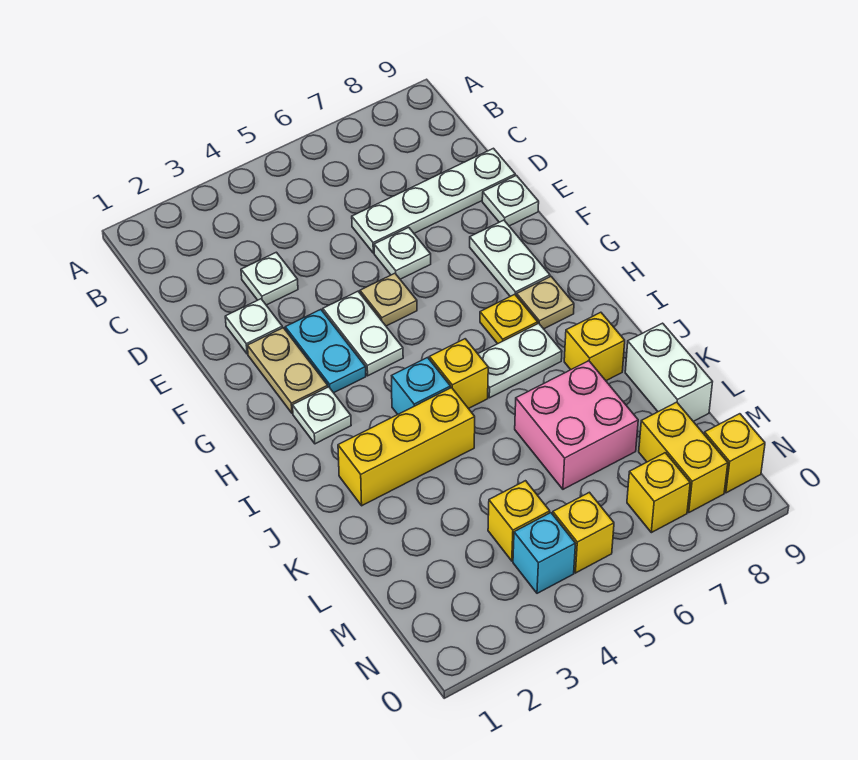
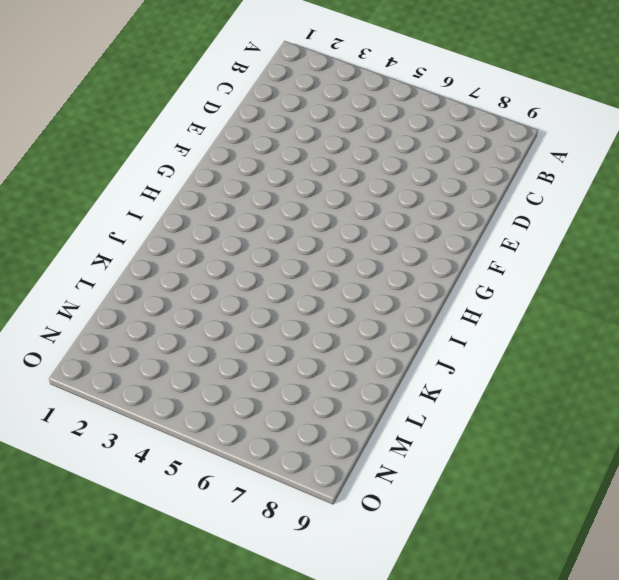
none -> white 1x1 plate [241,252,298,305]
none -> white 1x4 plate [352,148,515,253]
none -> white 1x1 plate [225,299,282,354]

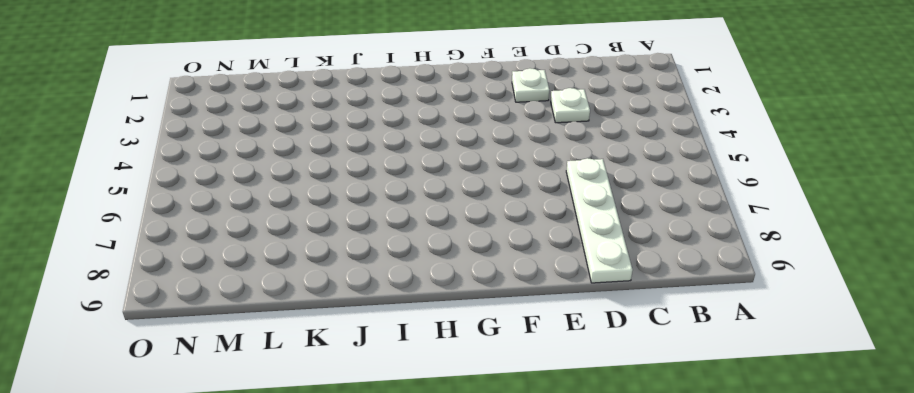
none -> white 1x1 plate [374,227,431,279]
none -> white 1x1 plate [482,175,539,226]
none -> tan 1x2 plate [247,328,328,413]

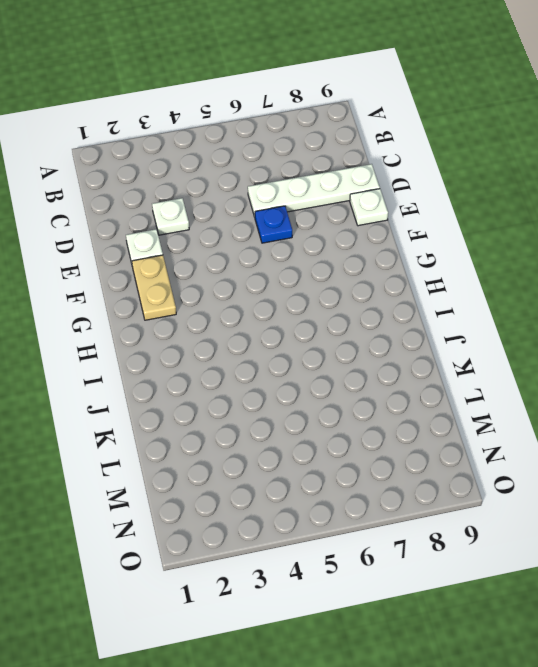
blue 1x1 plate [255,206,292,243] -> white 1x1 plate [374,227,431,279]
none -> cyan 1x2 plate [285,310,366,393]
none -> white 1x2 plate [323,291,403,376]
none -> tan 1x1 plate [360,273,417,326]

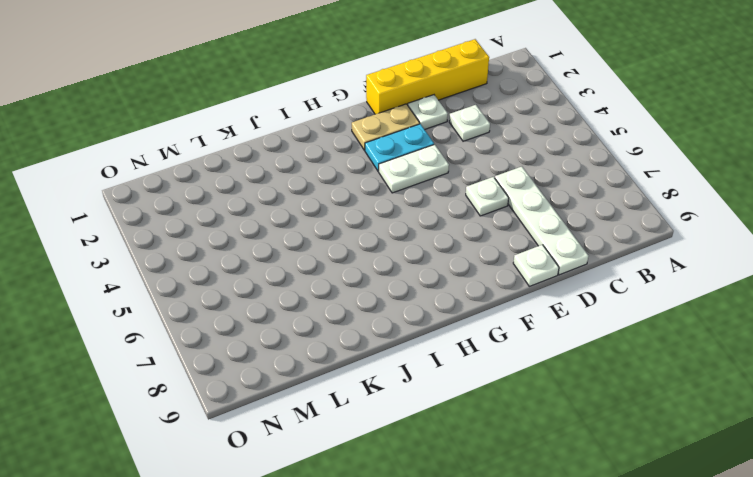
yellow 1x4 brick [366,39,489,114] -> none
none -> tan 1x1 plate [360,273,417,326]
none -> white 1x2 plate [470,220,550,296]
none -> white 1x1 plate [293,387,351,444]

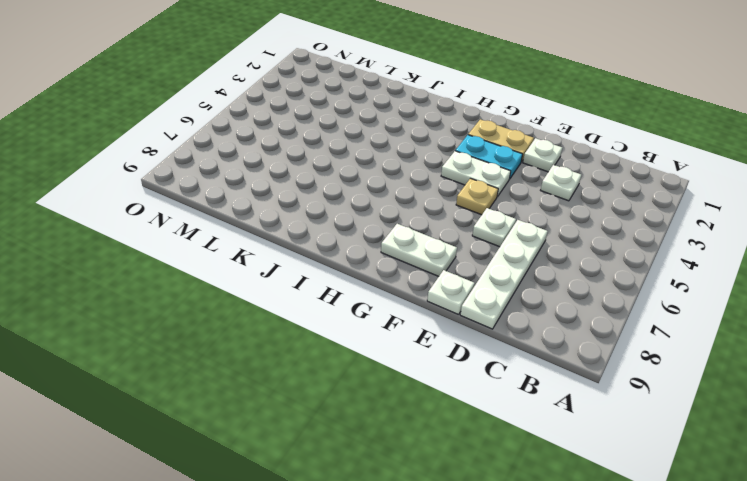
none -> white 1x1 plate [293,387,351,444]
none -> yellow 1x1 plate [480,294,538,344]
none -> tan 1x1 plate [517,277,574,329]

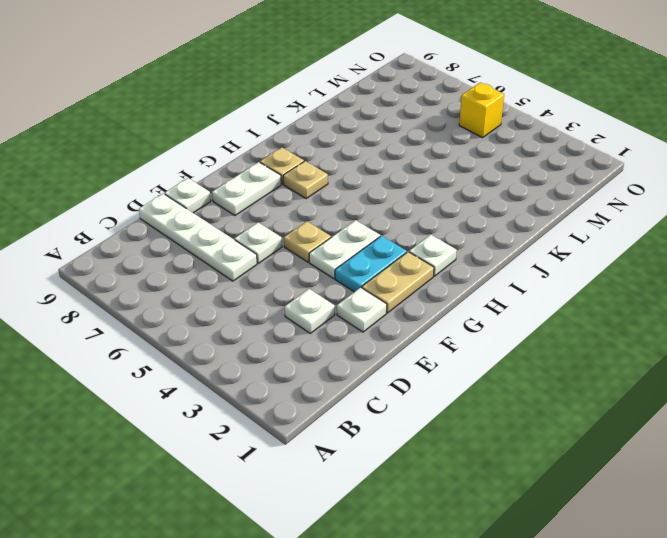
tan 1x1 plate [283,161,328,199] -> yellow 1x1 plate [480,294,538,344]
none -> cyan 1x1 brick [392,358,450,414]
none -> yellow 1x1 brick [429,339,488,409]
none -> white 1x2 plate [478,323,562,398]

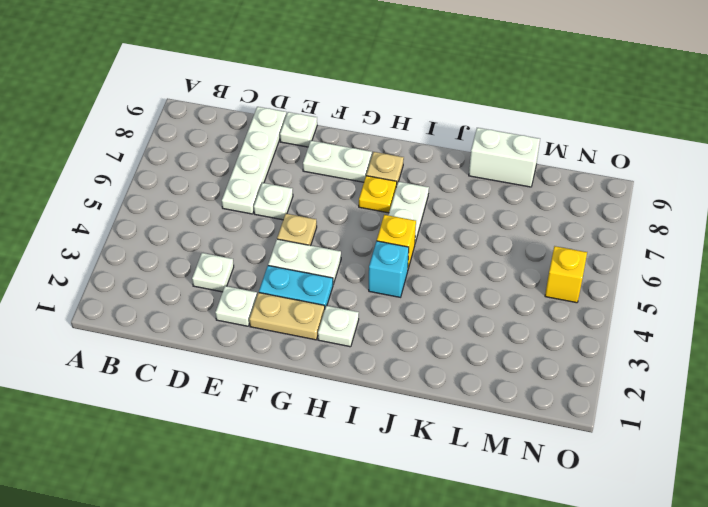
none -> yellow 1x3 brick [338,388,475,506]
none -> yellow 1x1 brick [564,312,625,381]
none -> pink 2x2 brick [515,361,638,489]

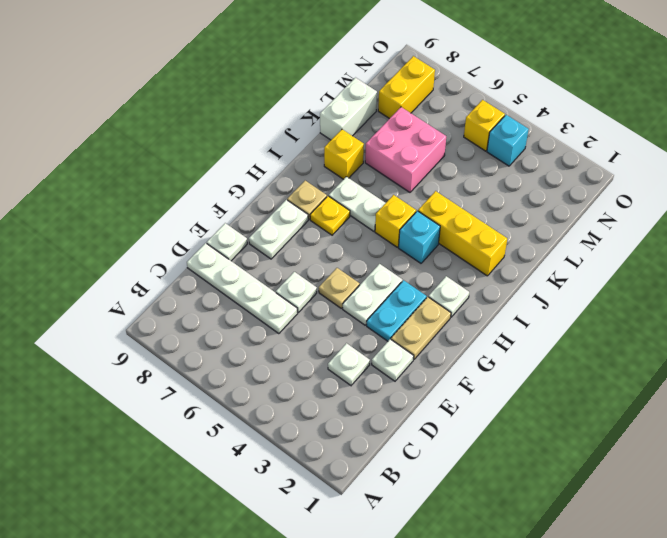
none -> yellow 1x1 brick [488,481,550,561]
none -> yellow 1x1 brick [627,453,690,533]
none -> yellow 1x1 brick [704,414,765,493]

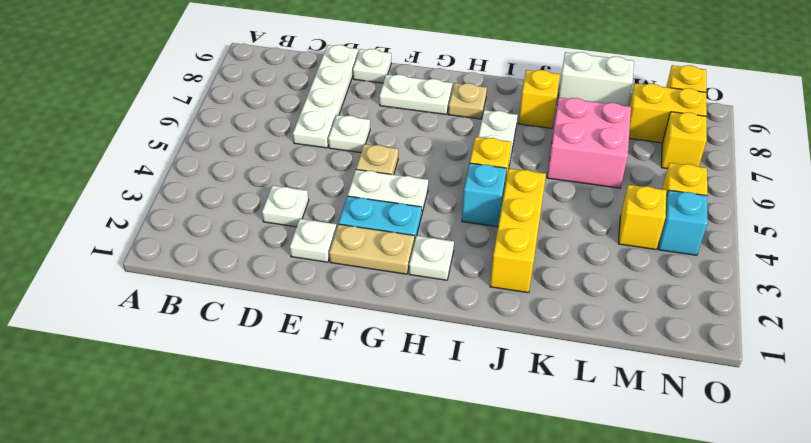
none -> yellow 1x1 plate [480,294,538,344]

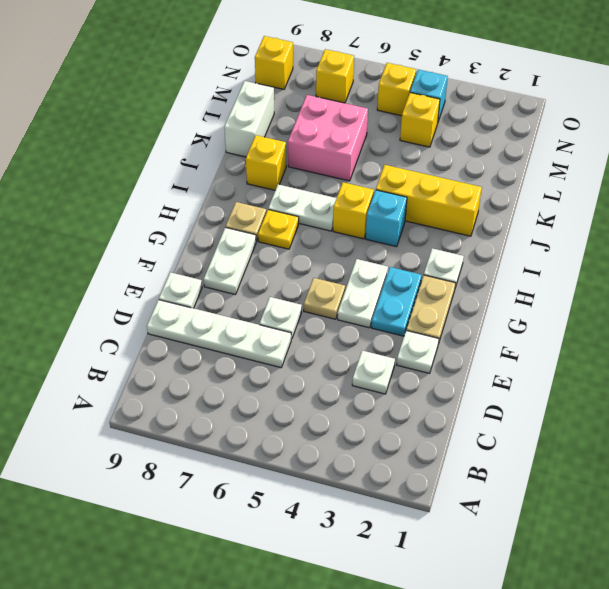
none -> yellow 1x2 brick [639,402,728,512]

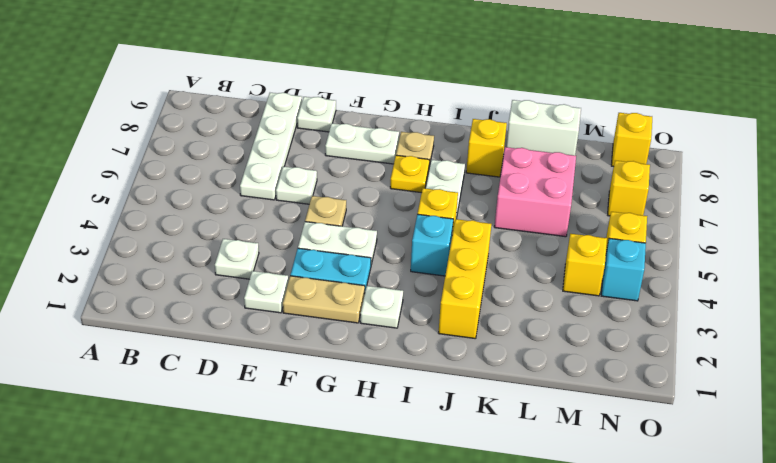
none -> yellow 1x2 brick [639,402,728,512]

